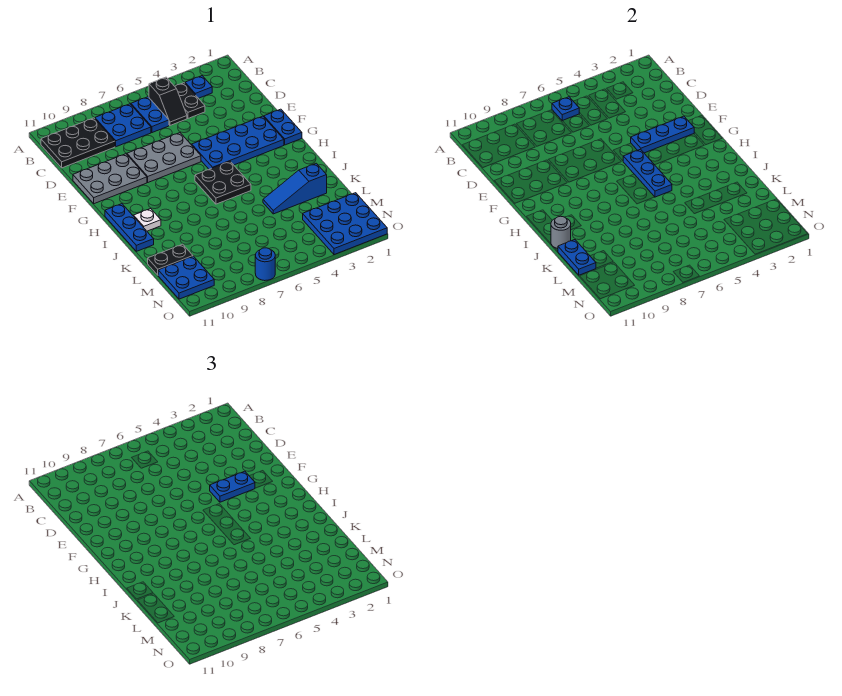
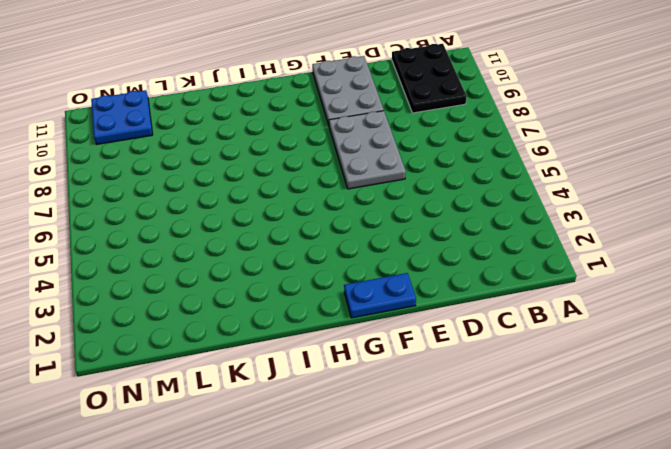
none -> blue 1x1 plate [185,76,212,98]
none -> black 1x2 plate [175,83,205,118]
none -> black 1x2 slope [149,77,187,125]

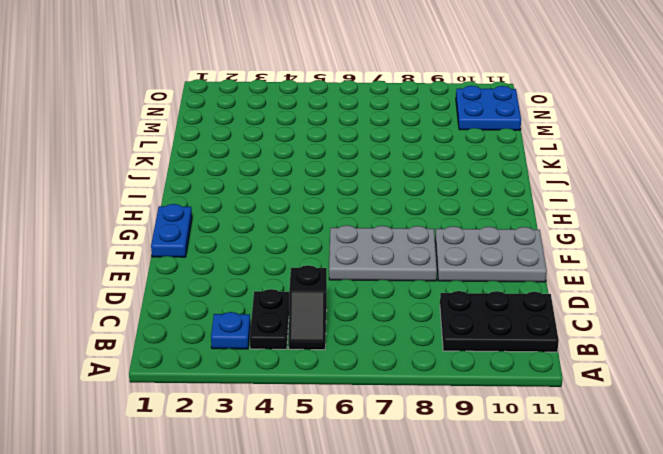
black 1x2 slope [289,265,327,350] -> black 1x2 slope turned to [149,77,187,125]
none -> blue 1x2 plate [131,97,169,133]
none -> blue 2x2 plate [95,104,151,147]
none -> blue 2x4 plate [192,116,284,169]

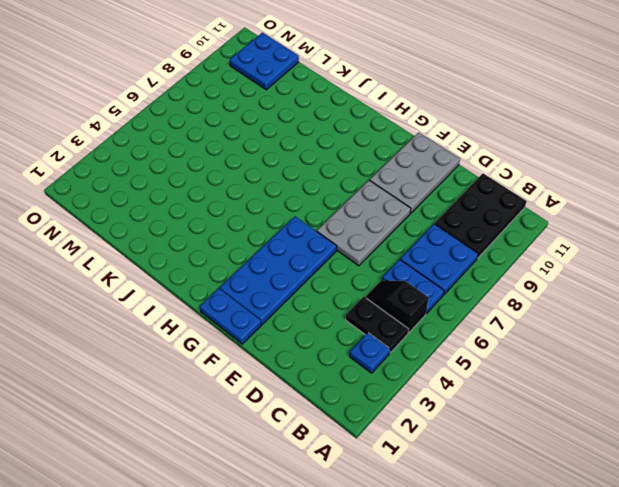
none -> black 2x2 plate [195,161,251,204]
none -> blue 1x3 plate [105,204,154,251]
none -> white 1x1 plate [134,209,161,231]

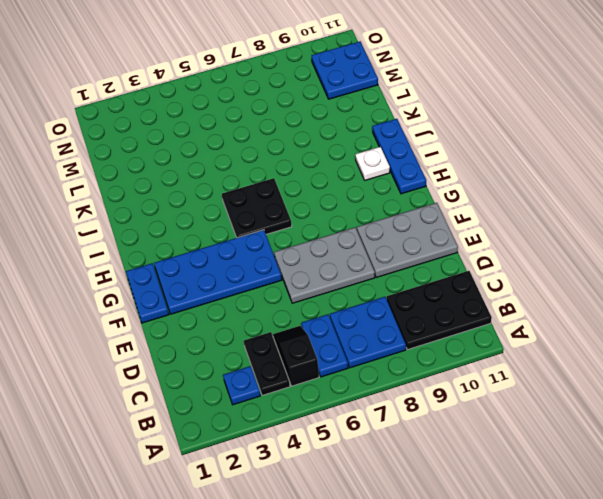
none -> blue 1x3 slope [263,163,327,214]
none -> black 1x2 plate [148,244,193,275]
none -> blue 3x3 plate [303,193,387,255]

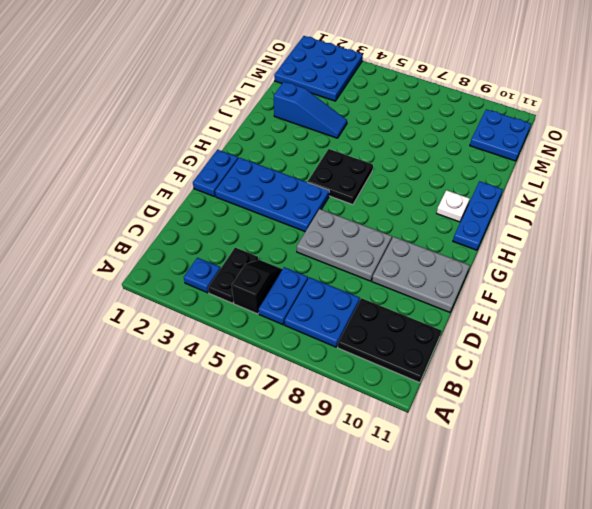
none -> black 1x2 plate [148,244,193,275]
none -> blue 1x1 round brick [255,248,275,281]
none -> blue 1x1 plate [552,97,579,121]

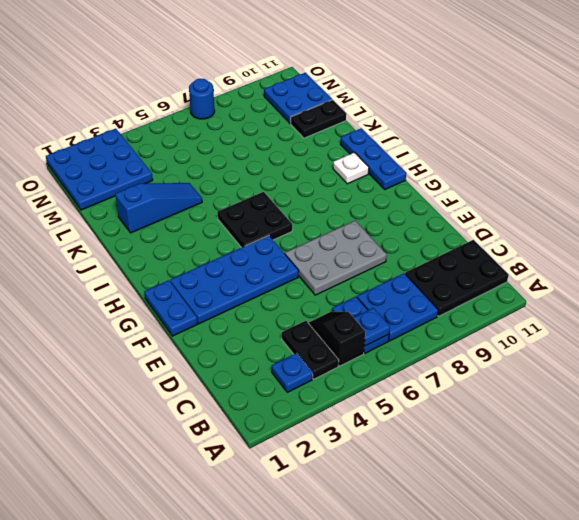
none -> grey 2x3 plate [73,154,147,204]
none -> blue 1x3 plate [631,116,694,153]
none -> blue 1x3 plate [623,149,672,197]

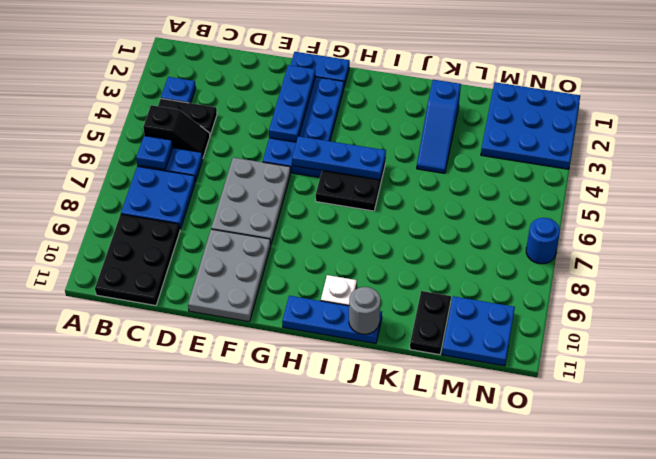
none -> blue 1x2 plate [558,240,596,275]
none -> blue 1x2 plate [210,471,255,502]

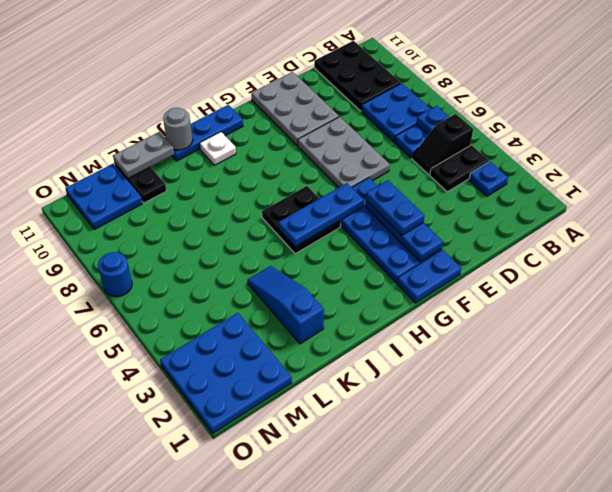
grey 1x2 plate [113,132,174,178] -> blue 1x2 plate [558,240,596,275]

